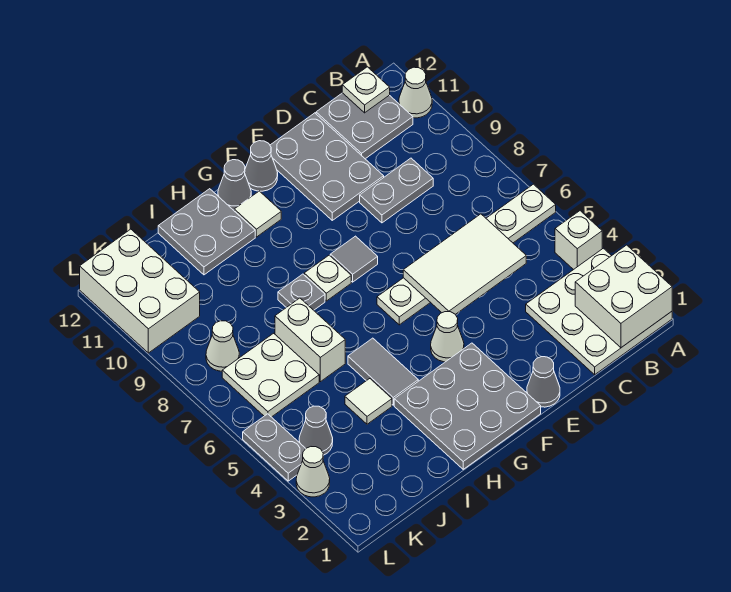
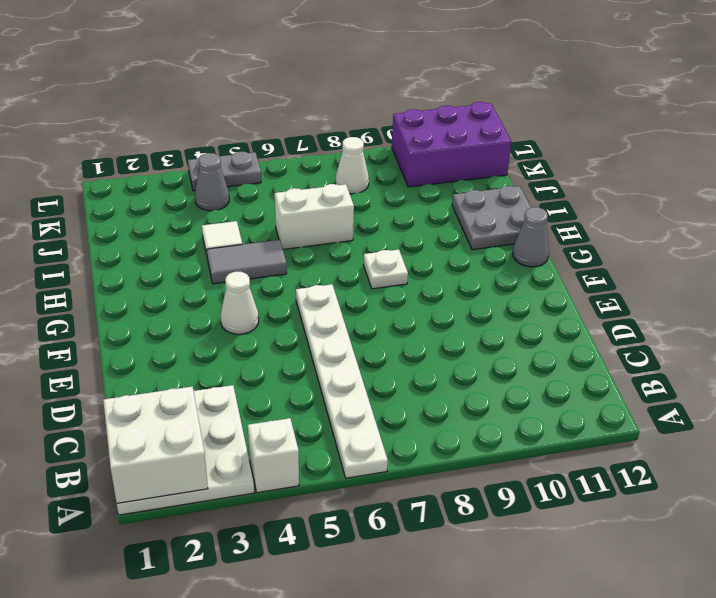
purple 2x3 brick [392,102,511,187] -> white 2x3 brick [80,229,200,353]
none -> white 1x1 cone [399,67,432,118]
none -> grey 2x2 plate [316,93,413,159]
none -> grey 1x2 plate [360,158,433,223]

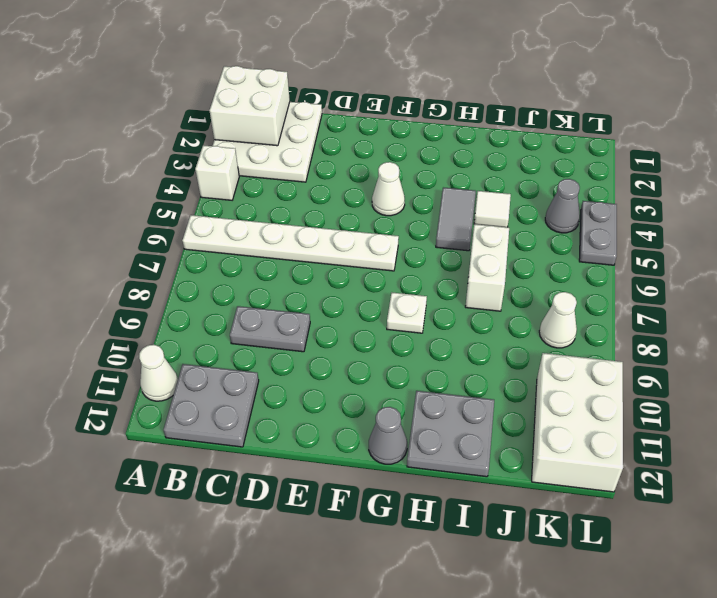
none -> grey 2x3 plate [270,113,384,220]
none -> grey 1x1 cone [527,357,560,407]
none -> grey 3x3 plate [394,343,541,469]

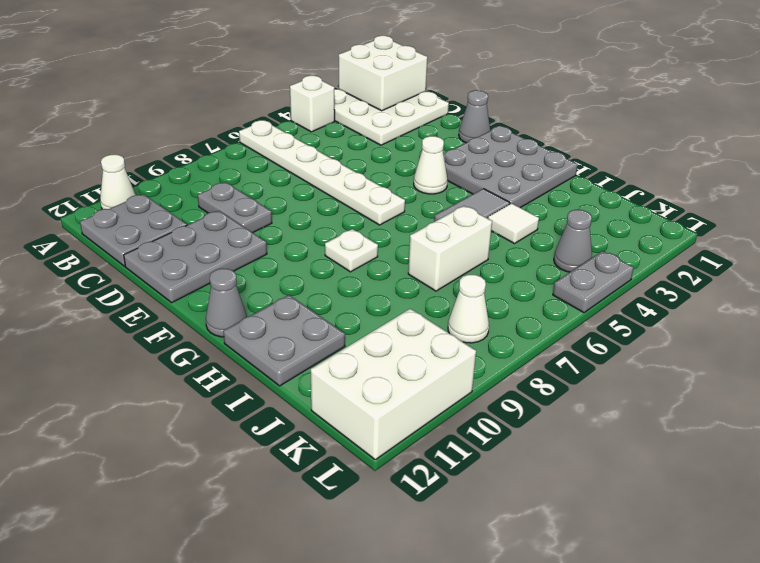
none -> grey 1x1 tile [330,236,378,282]
none -> grey 1x1 cone [245,141,278,191]
none -> white 1x1 tile [234,191,281,237]

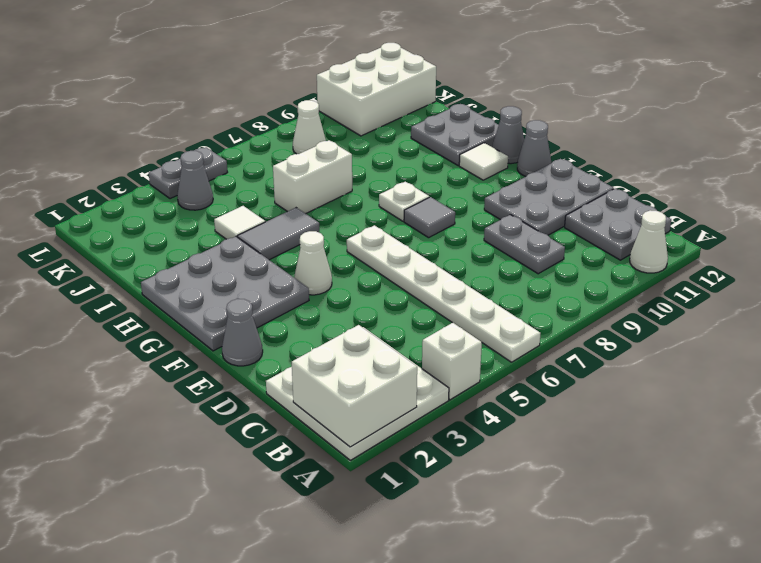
none -> grey 1x1 plate [278,274,325,310]
none -> white 2x2 plate [222,333,319,417]
none -> white 1x1 cone [296,447,330,497]

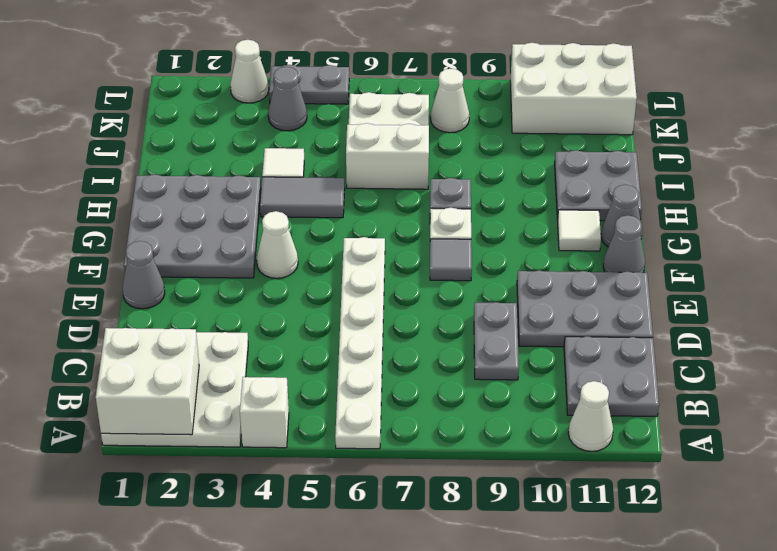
none -> white 1x1 plate [342,67,390,113]
none -> white 2x3 tile [403,214,526,314]

